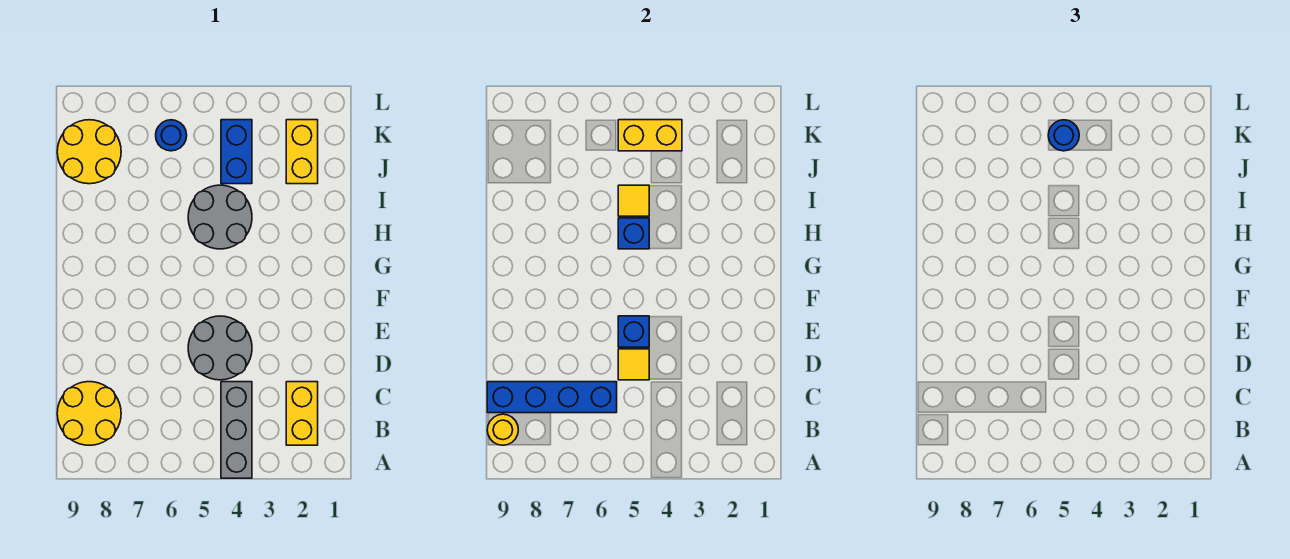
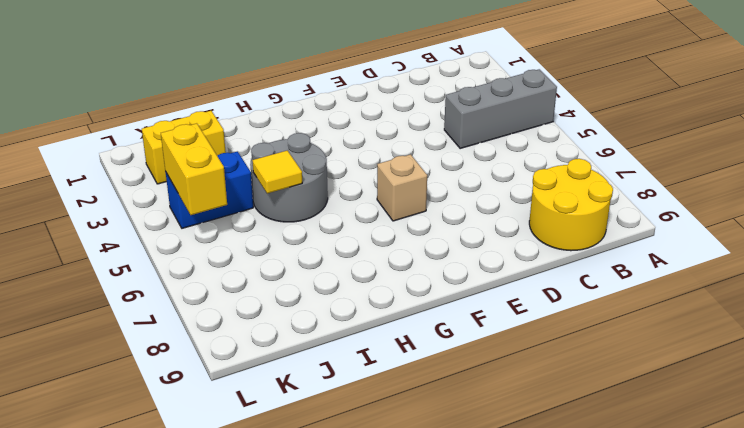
tan 1x1 brick [377,154,427,221] -> none
none -> yellow 1x2 brick [286,382,318,445]
none -> grey 2x2 round brick [188,316,252,380]
none -> yellow 2x2 round brick [57,120,121,184]

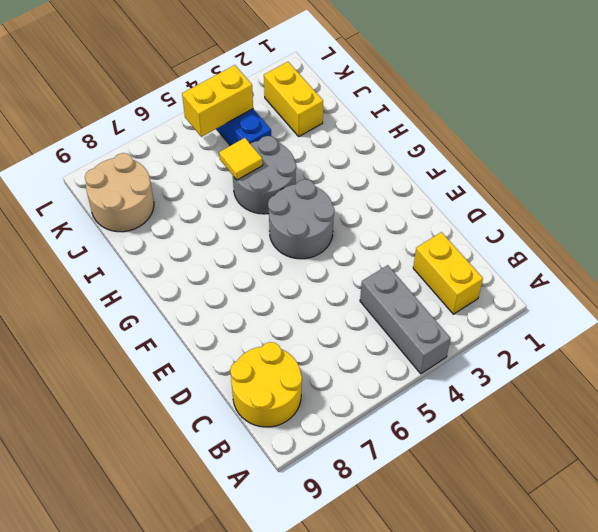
grey 2x2 round brick [268,179,335,259] -> grey 2x2 round brick moved to [188,316,252,380]
tan 2x2 round brick [85,153,154,232] -> yellow 2x2 round brick [57,120,121,184]
none -> blue 1x1 round brick [156,120,187,151]
none -> yellow 1x1 round brick [487,414,518,445]
none -> blue 1x4 brick [487,382,617,413]

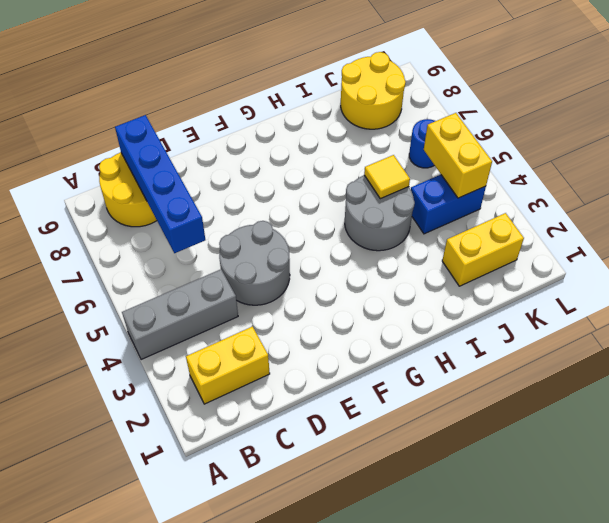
none -> yellow 1x1 round brick [487,414,518,445]
none -> yellow 1x1 tile [618,349,649,380]
none -> blue 1x1 brick [618,316,649,347]

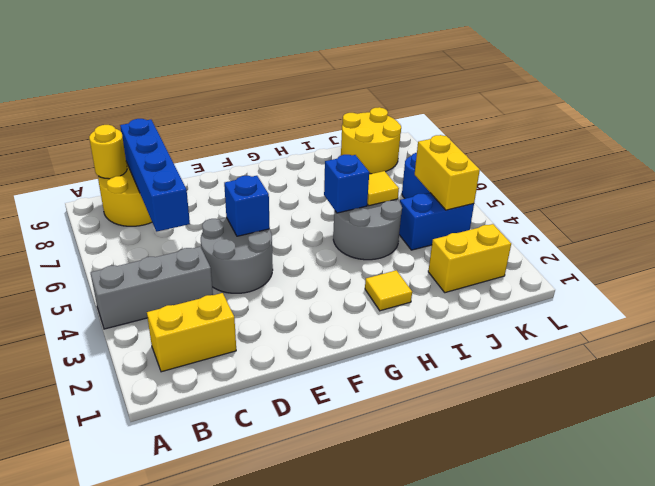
yellow 1x1 tile [365,270,412,311] -> yellow 1x1 tile moved to [618,349,649,380]
none -> blue 1x1 round brick [1048,120,1079,151]

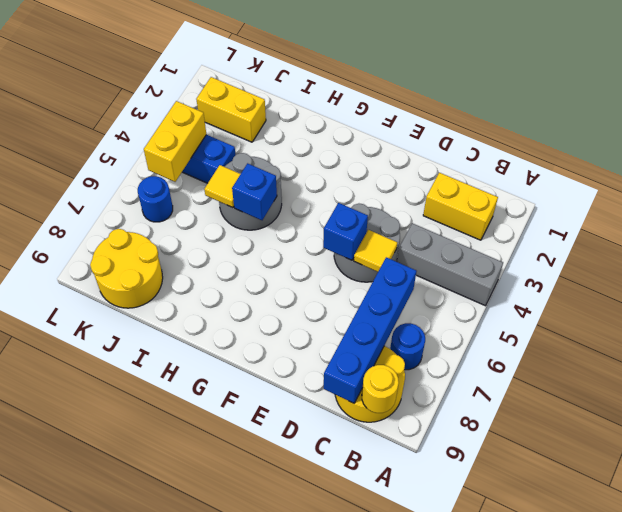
blue 1x1 round brick [390,323,425,370] -> blue 1x1 round brick moved to [1048,120,1079,151]

